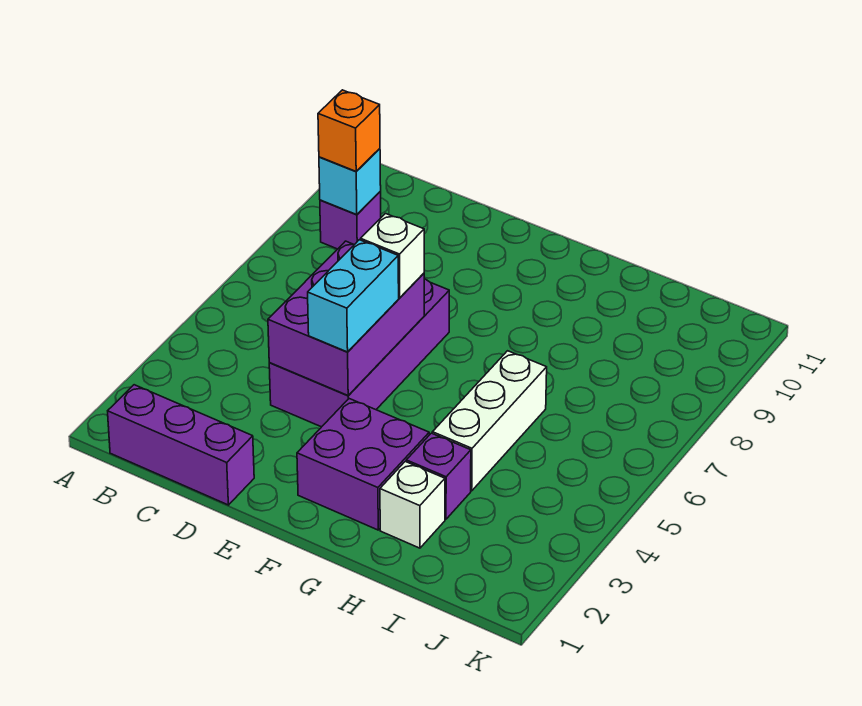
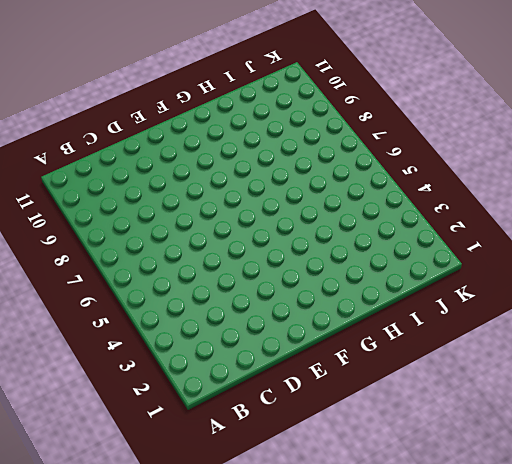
none -> purple 1x3 brick [108,385,254,505]
none -> purple 1x1 brick [320,192,381,249]
none -> purple 2x4 brick [269,279,449,427]

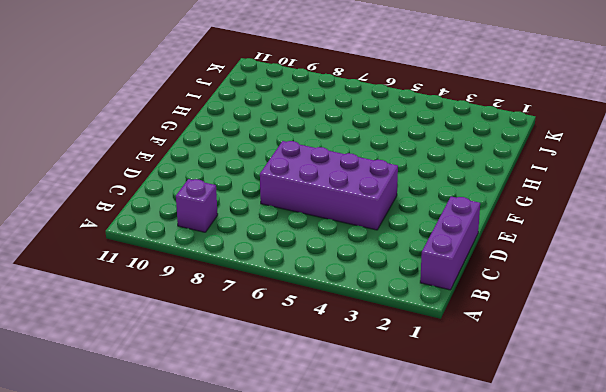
none -> purple 2x2 brick [297,399,429,530]
none -> white 1x1 brick [380,461,445,548]
none -> purple 1x1 brick [406,433,471,519]

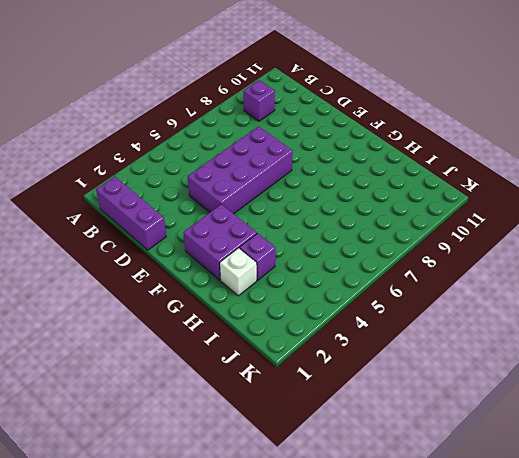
none -> white 1x3 brick [432,351,547,491]
none -> cyan 1x1 brick [319,149,381,215]
none -> purple 2x3 brick [268,241,424,395]

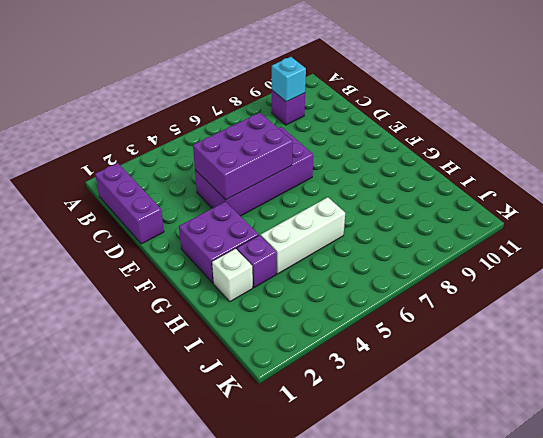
none -> orange 1x1 brick [318,90,380,171]
none -> cyan 1x2 brick [308,240,399,352]
none -> white 1x1 brick [361,214,424,298]

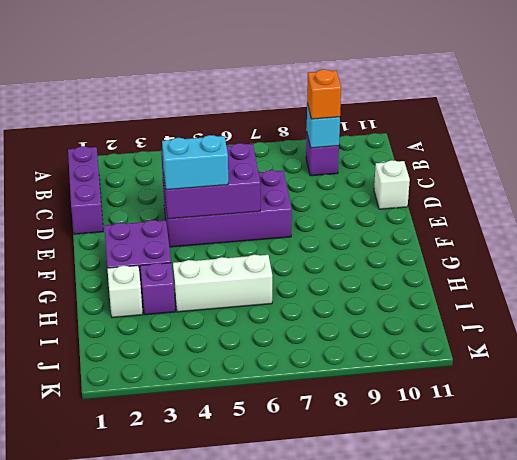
white 1x1 brick [374,160,410,209] -> white 1x1 brick moved to [361,214,424,298]

